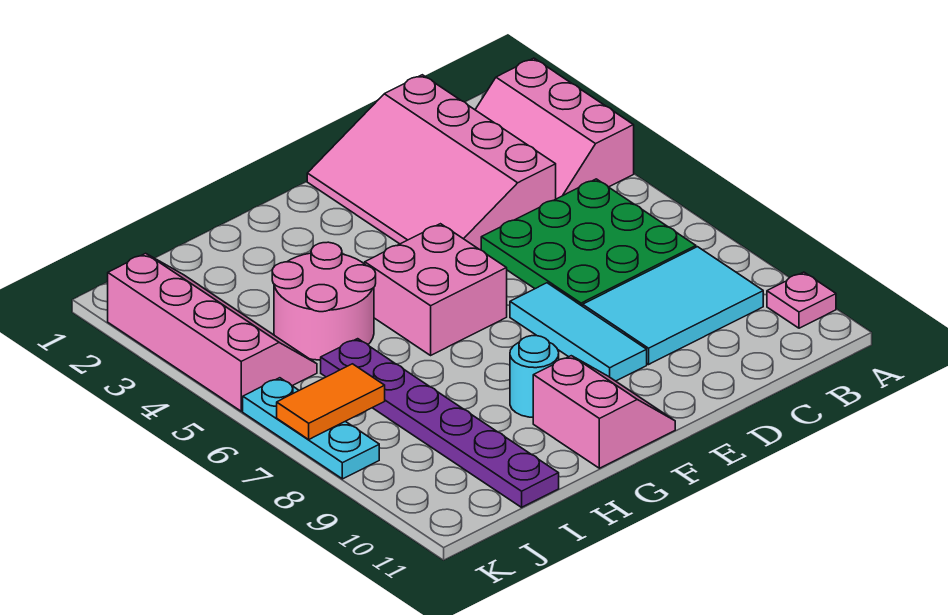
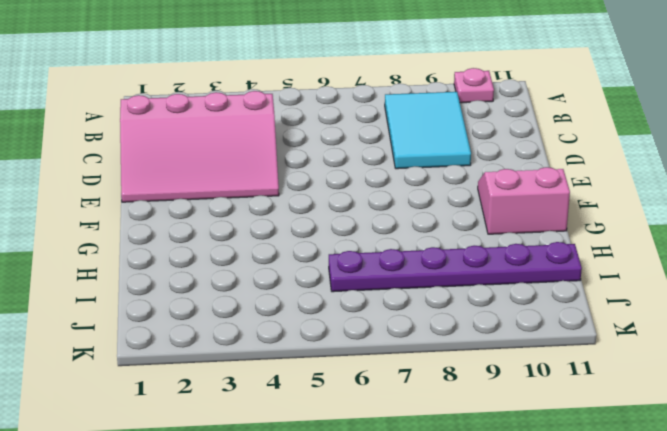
none -> pink 2x3 slope [475,58,634,199]
none -> green 3x3 plate [481,179,696,306]
none -> cyan 1x3 tile [510,283,647,381]

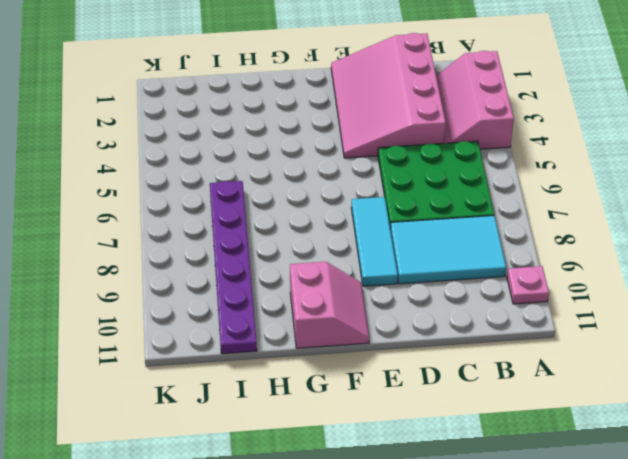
none -> pink 2x2 brick [365,224,507,355]
none -> cyan 1x1 round brick [510,336,559,417]
none -> pink 2x2 round brick [272,242,376,360]

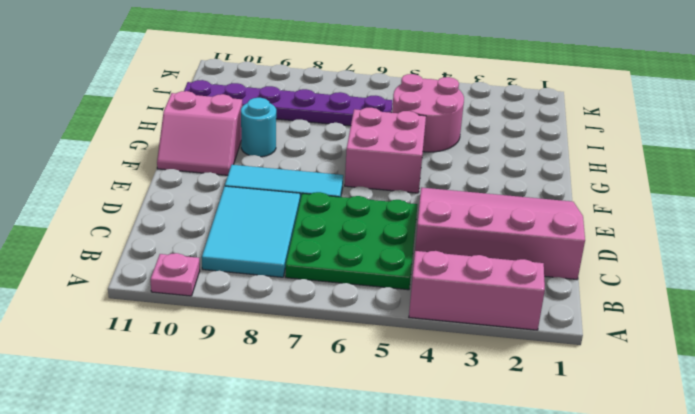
none -> pink 2x4 slope [108,253,317,411]
none -> cyan 1x3 plate [243,378,379,479]
none -> orange 1x2 tile [277,364,385,439]

